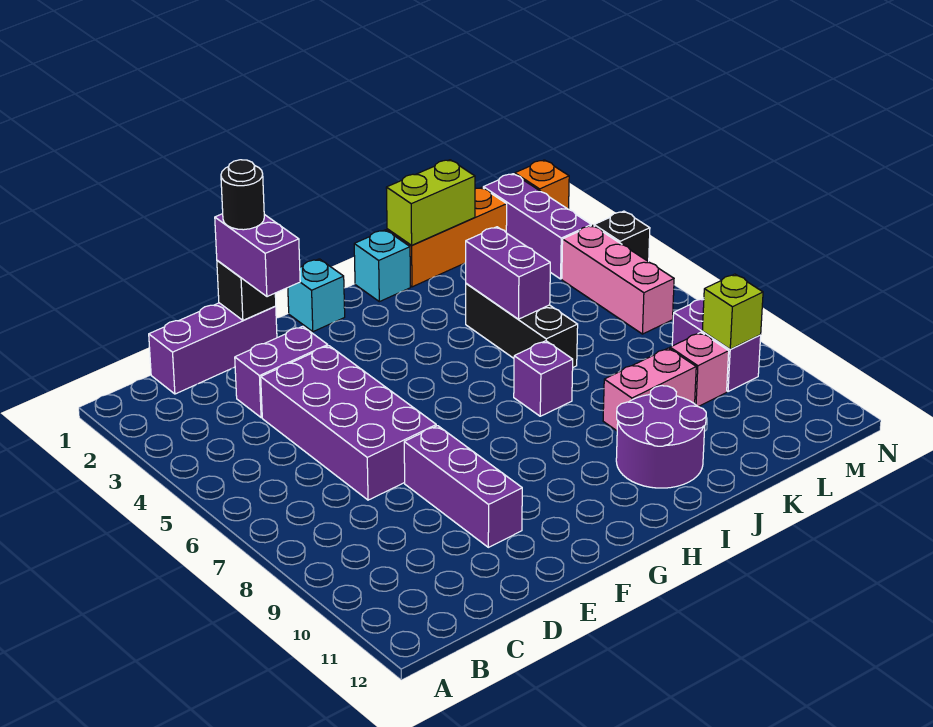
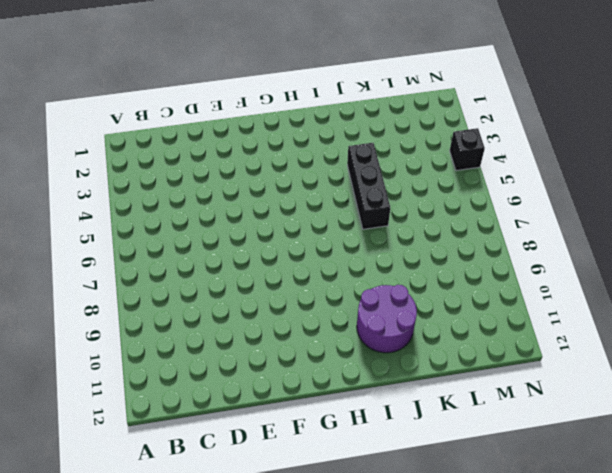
none -> purple 1x3 brick [149,303,277,394]
none -> purple 1x2 brick [235,326,328,418]
none -> purple 2x4 brick [261,346,436,500]

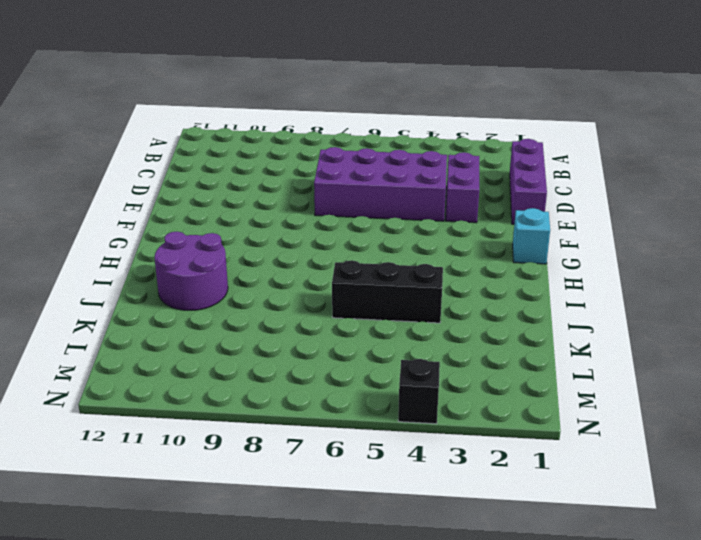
none -> purple 1x3 brick [404,426,522,547]
none -> cyan 1x1 brick [354,230,410,302]
none -> purple 1x1 brick [514,341,573,416]

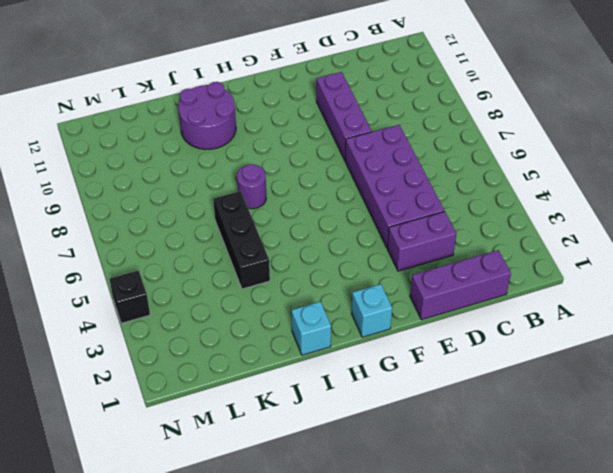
purple 1x1 round brick [237,164,266,209] -> purple 1x1 brick [514,341,573,416]
none -> orange 1x3 brick [387,187,507,287]
none -> pink 1x2 brick [603,348,696,431]
none -> pink 1x1 brick [670,332,729,407]

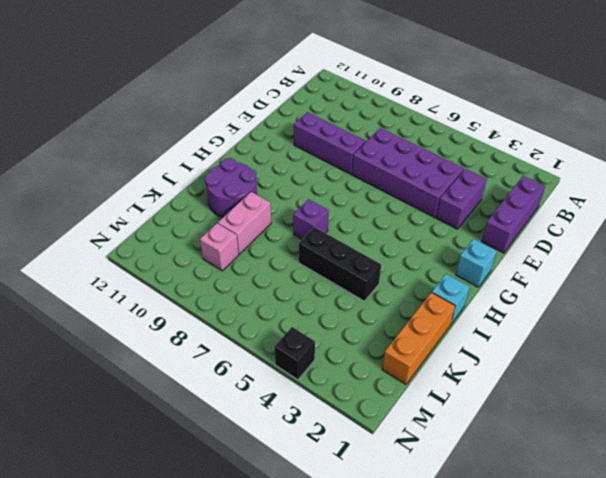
none -> purple 1x3 brick [483,174,591,279]
none -> pink 1x3 brick [562,225,674,334]
none -> purple 1x2 brick [672,298,761,392]

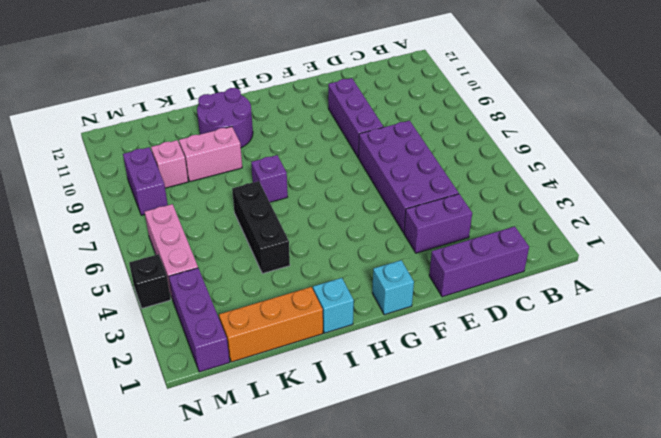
none -> orange 1x1 brick [515,160,569,209]
none -> black 1x1 brick [217,260,276,320]
none -> lime 1x2 brick [386,160,475,245]

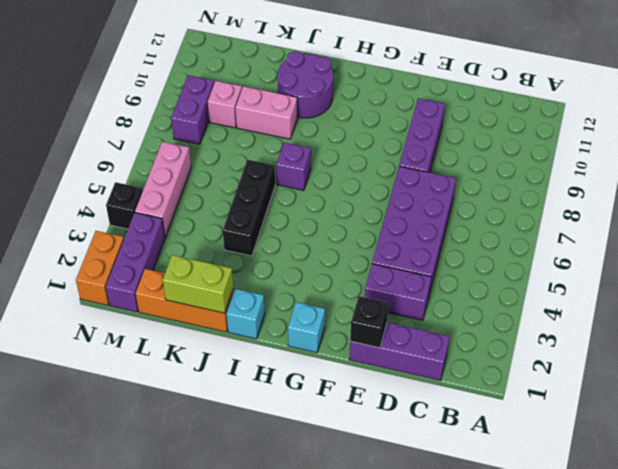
orange 1x2 brick [76,231,124,305] -> orange 1x1 brick [515,160,569,209]
none -> purple 1x2 brick [466,227,550,319]
none -> lime 1x1 brick [702,274,763,349]
none -> purple 1x2 brick [215,214,300,297]

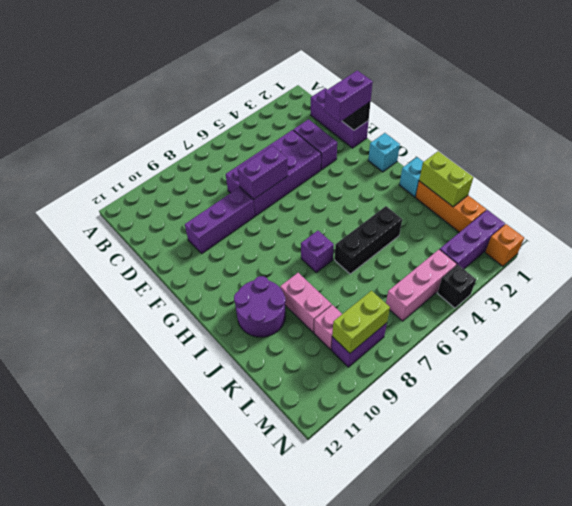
purple 1x2 brick [238,146,288,199] -> purple 1x2 brick moved to [466,227,550,319]
lime 1x2 brick [332,291,390,353] -> lime 1x1 brick [702,274,763,349]
none -> black 1x1 round brick [221,160,264,230]

